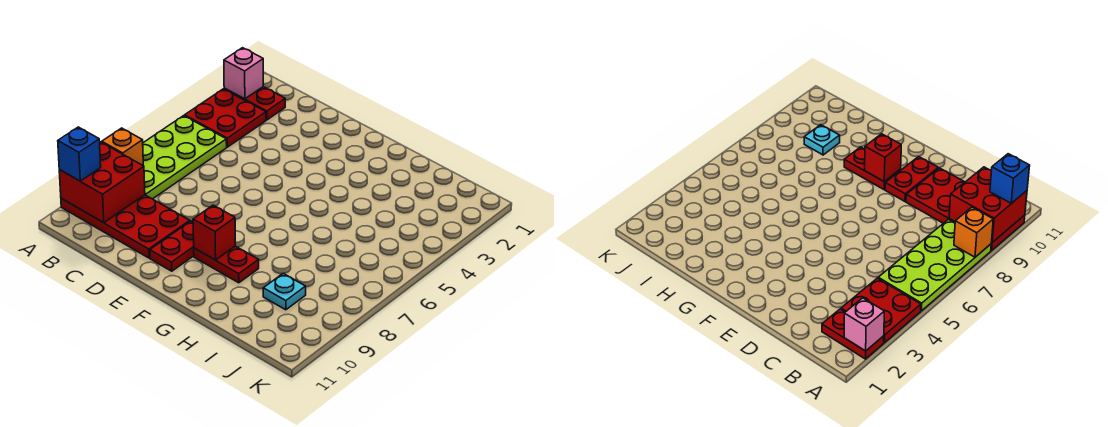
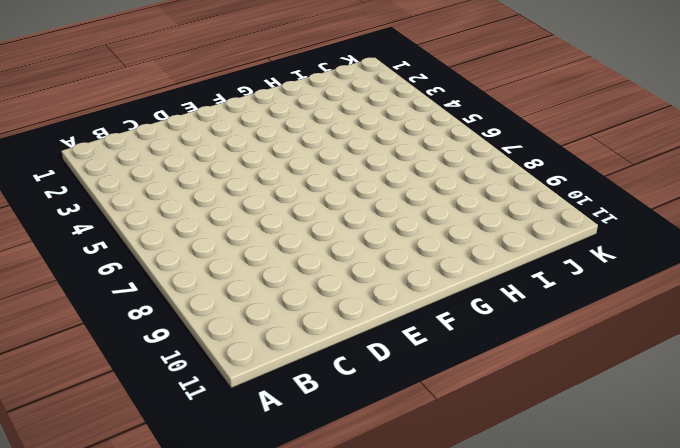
none -> red 1x2 plate [224,87,285,120]
none -> red 2x2 plate [185,89,266,147]
none -> lime 2x4 plate [143,116,227,199]

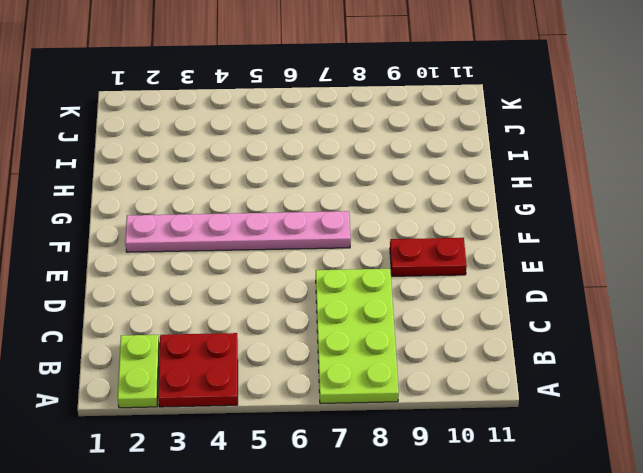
lime 1x2 plate [118,335,159,408] -> red 1x2 plate [224,87,285,120]
lime 2x4 plate [316,269,399,404] -> lime 2x4 plate turned to [143,116,227,199]
pink 1x6 plate [125,211,351,252] -> none
none -> red 2x4 plate [61,195,190,258]
none -> red 1x2 plate [194,246,259,283]
none -> cyan 1x1 plate [263,273,306,310]

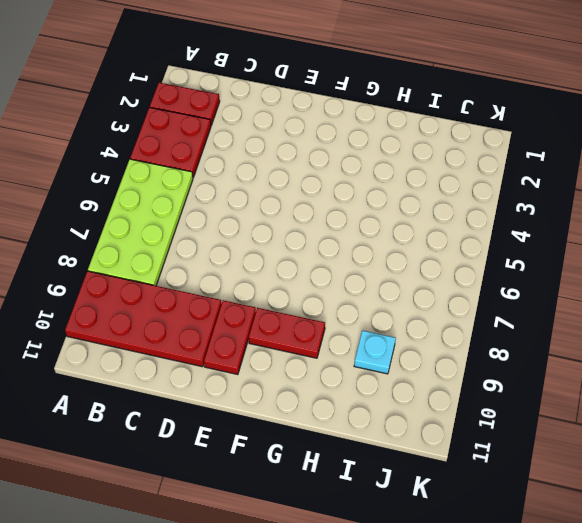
none -> pink 1x1 brick [224,48,263,99]
none -> orange 1x1 brick [102,128,143,165]
none -> red 2x2 brick [59,142,145,223]

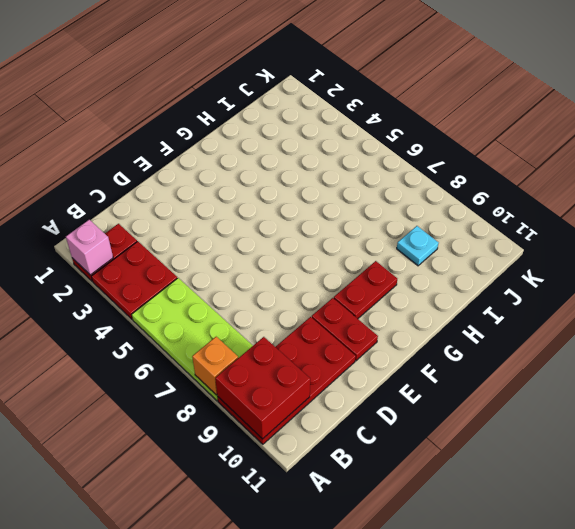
none -> red 1x1 brick [193,205,235,260]
none -> blue 1x1 brick [58,127,101,181]

